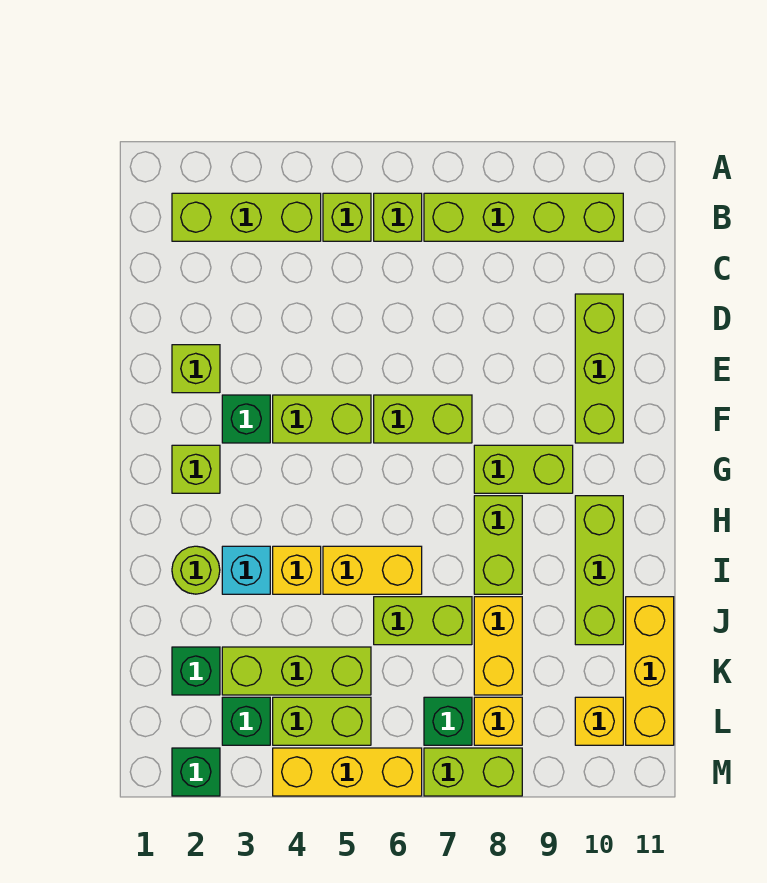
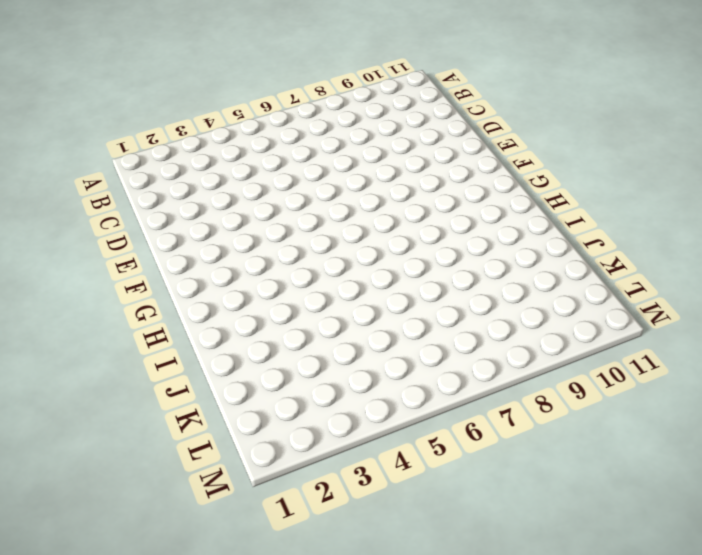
none -> lime 1x3 brick [172,193,321,241]
none -> lime 1x1 brick [323,193,371,241]
none -> lime 1x1 brick [374,193,422,241]
none -> lime 1x4 brick [424,193,623,241]

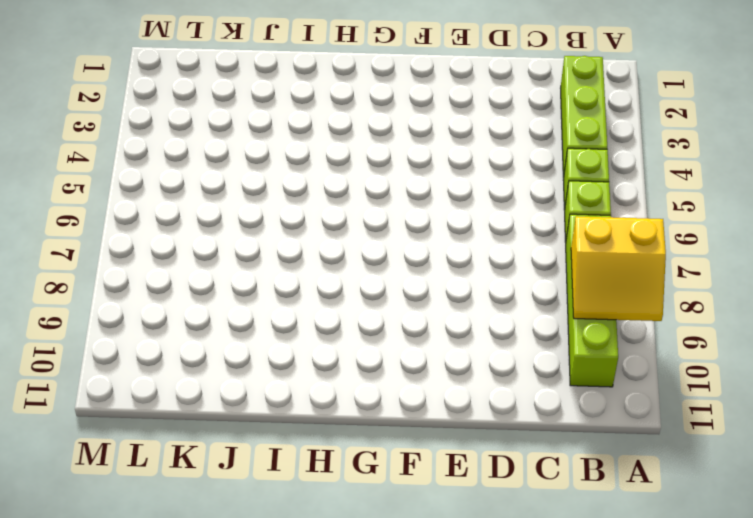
yellow 2x2 slope [571,216,666,321] -> none
none -> lime 1x3 brick [575,294,623,443]
none -> lime 1x1 brick [172,345,220,393]
none -> green 1x1 brick [222,395,270,443]
none -> lime 1x2 brick [273,395,371,443]

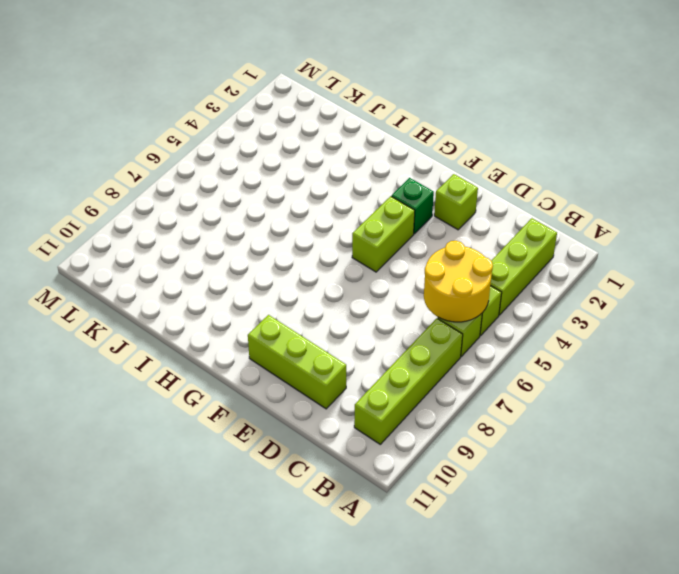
yellow 2x2 round brick [424,241,493,322] -> none
none -> lime 1x2 brick [374,395,472,443]
none -> lime 1x1 brick [172,445,220,493]
none -> lime 1x2 brick [474,445,573,493]
none -> lime 1x2 brick [474,496,522,594]

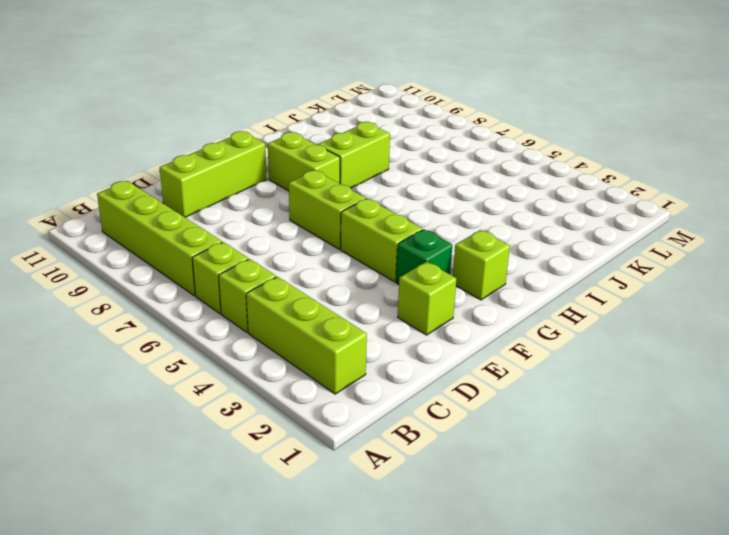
none -> lime 1x3 brick [575,496,623,645]
none -> lime 1x1 round brick [172,546,220,594]
none -> cyan 1x1 brick [222,546,270,594]
none -> yellow 1x1 brick [273,546,321,594]

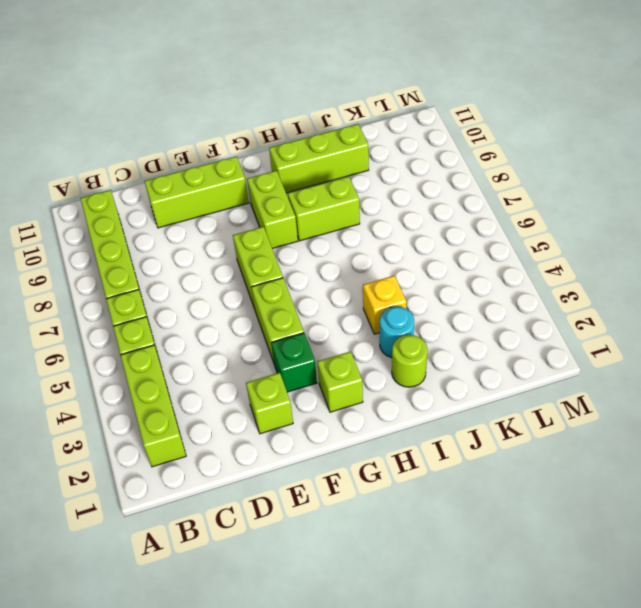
cyan 1x1 round brick [380,306,414,358] -> cyan 1x1 brick [222,546,270,594]
none -> yellow 1x2 brick [323,546,422,594]
none -> lime 1x2 brick [374,597,472,645]
none -> yellow 1x2 brick [474,597,522,695]
none -> yellow 1x3 brick [626,597,674,745]

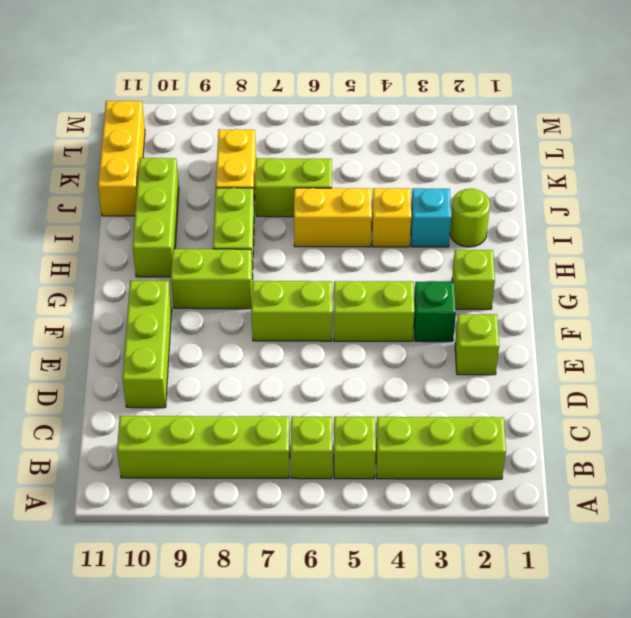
none -> green 1x1 brick [172,647,220,695]
none -> lime 1x3 brick [222,647,371,695]
none -> green 1x1 brick [222,697,270,745]
none -> lime 1x2 brick [273,697,371,745]

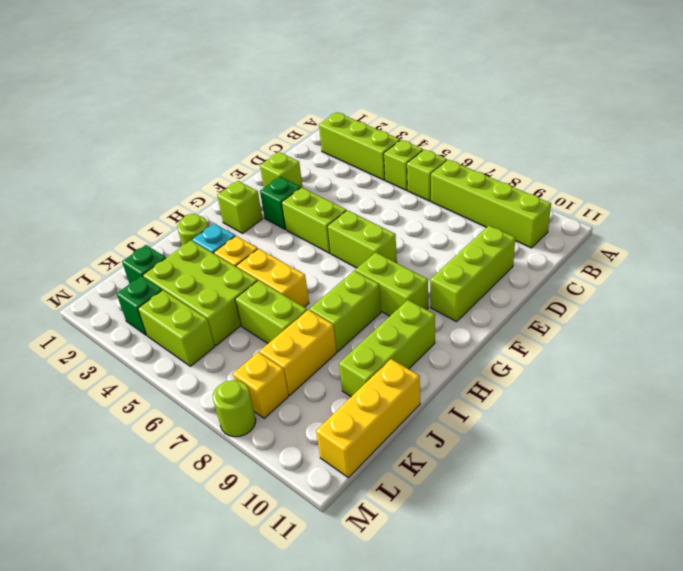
lime 2x3 brick [143,241,258,346] -> lime 1x3 brick [222,647,371,695]
lime 1x1 round brick [213,380,256,437] -> lime 1x2 brick [424,748,522,796]
none -> green 1x1 brick [424,697,472,745]
none -> yellow 1x1 brick [575,697,623,745]
none -> green 1x1 brick [172,748,220,796]
none -> yellow 1x3 brick [273,748,422,796]

